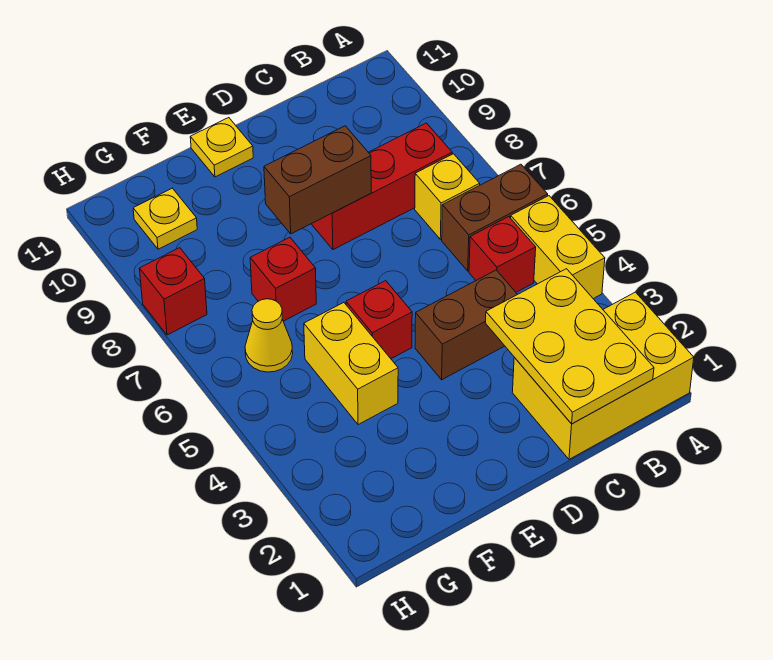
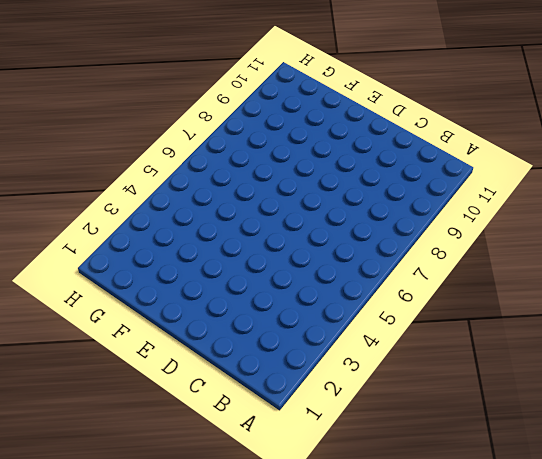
none -> yellow 2x3 brick [512,292,694,459]
none -> yellow 1x2 brick [511,196,605,299]
none -> brown 1x2 brick [442,164,548,271]

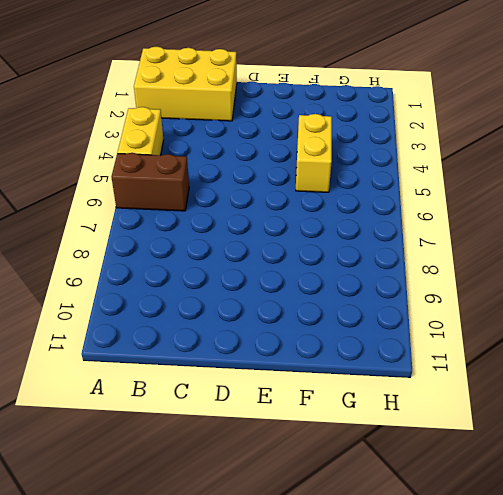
none -> red 1x1 brick [469,217,536,292]
none -> yellow 1x1 brick [415,154,480,239]
none -> red 1x3 brick [312,123,452,250]

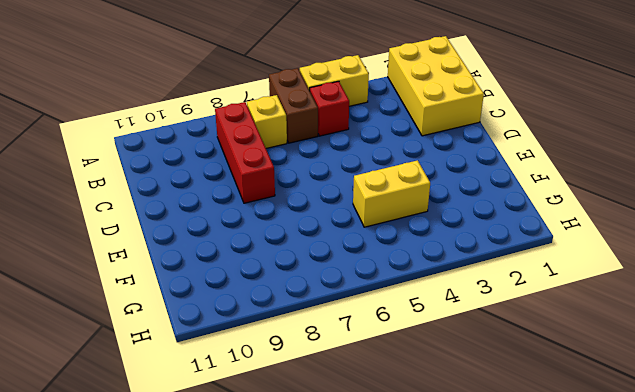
none -> brown 1x2 brick [415,270,517,380]
none -> red 1x1 brick [346,281,412,359]
none -> yellow 1x1 plate [190,118,253,177]

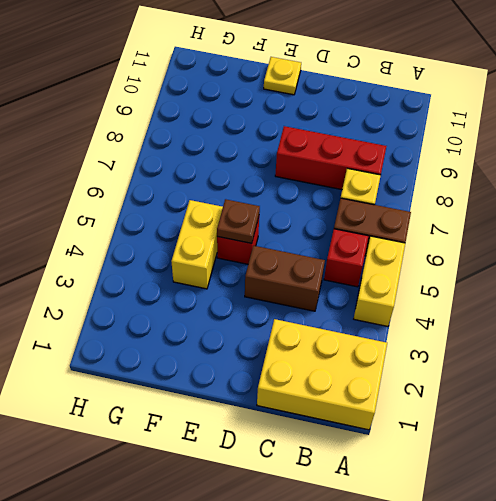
brown 1x1 plate [217,199,260,243] -> none
none -> red 1x1 brick [250,237,316,321]
none -> yellow 1x1 cone [245,299,293,372]
none -> yellow 1x1 plate [133,188,197,249]

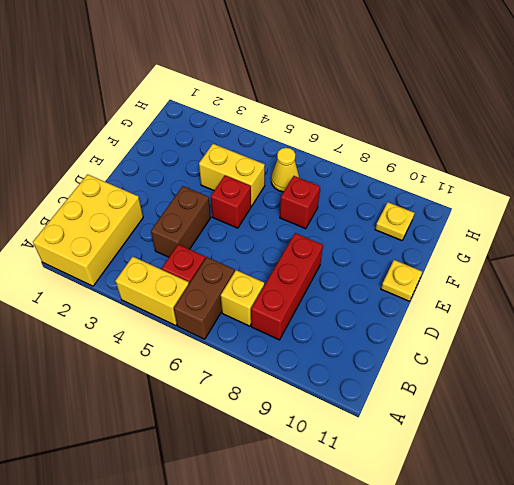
none -> red 1x1 brick [139,248,207,335]
none -> yellow 2x3 plate [486,269,654,424]
none -> brown 1x2 brick [264,126,371,234]

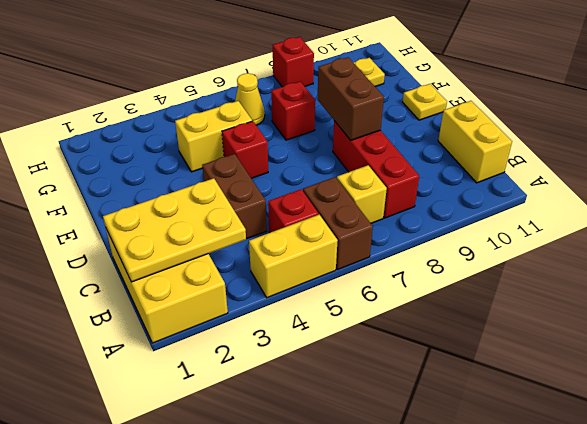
yellow 1x2 brick [438,101,512,183] -> none

